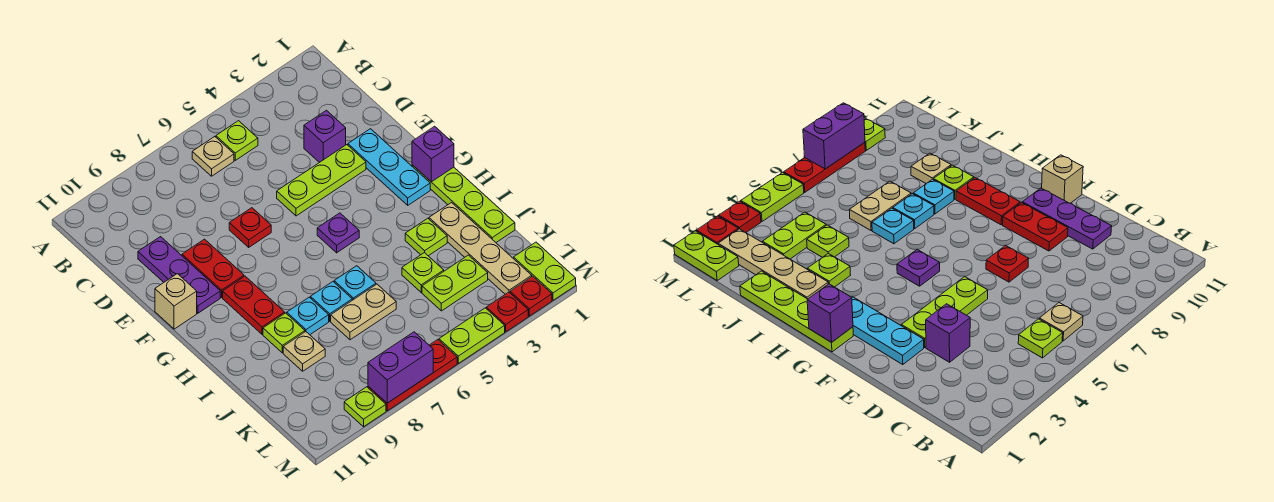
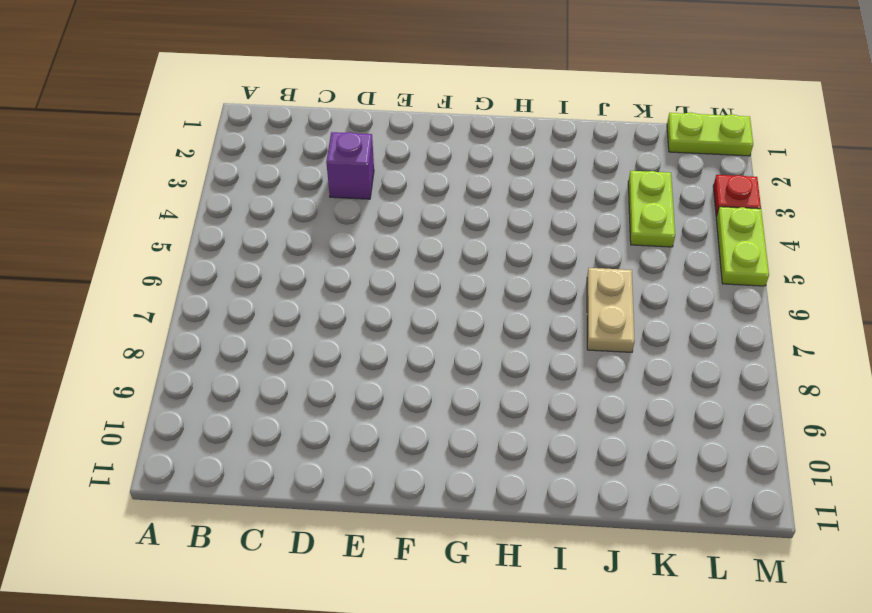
none -> lime 1x1 plate [216,121,258,160]
none -> tan 1x1 plate [192,137,234,176]
none -> purple 1x3 plate [138,237,220,313]
none -> cyan 1x3 plate [348,129,430,205]

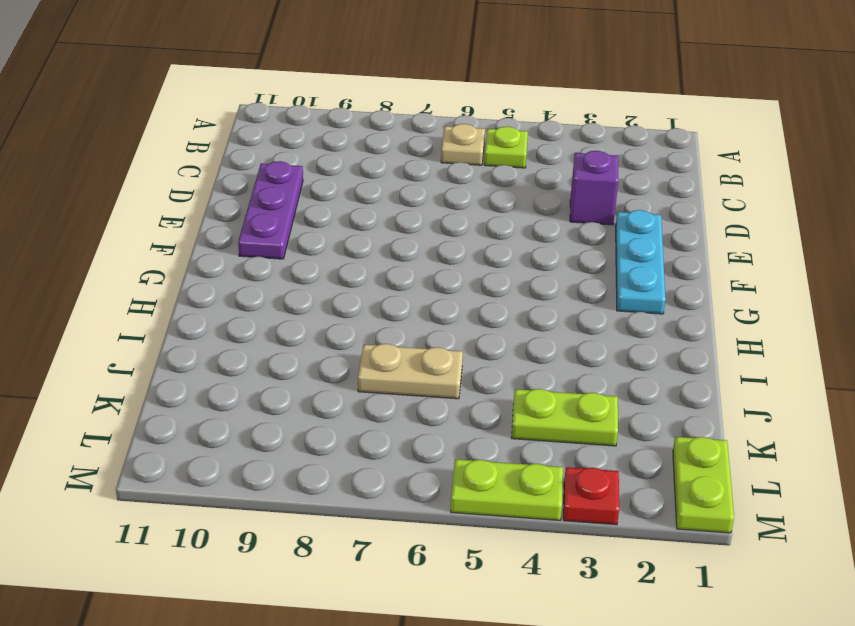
none -> lime 1x3 plate [277,145,366,216]
none -> red 1x1 plate [229,208,271,247]
none -> red 1x2 plate [182,239,244,297]
none -> tan 1x1 brick [155,274,197,329]

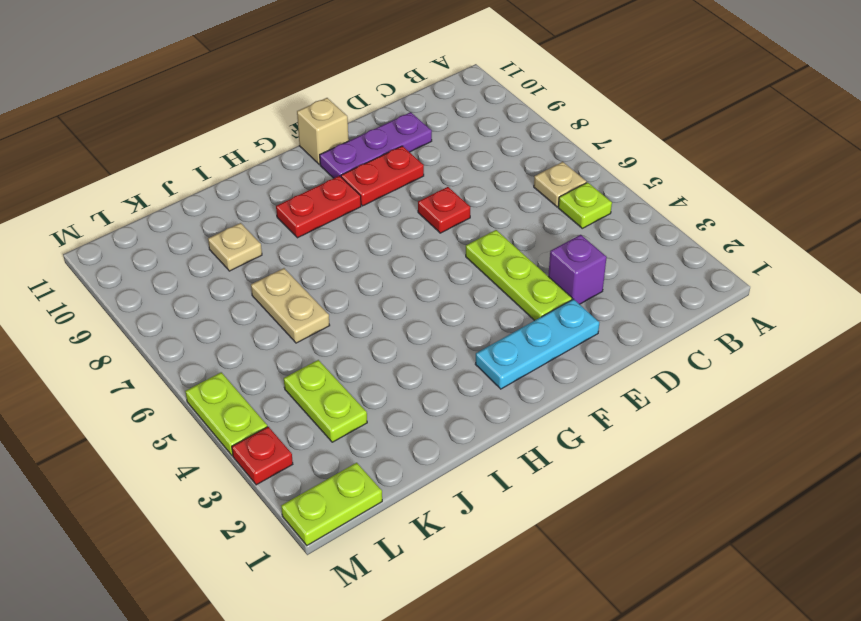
none -> lime 1x4 plate [412,165,515,242]
none -> purple 1x1 plate [317,213,359,253]
none -> tan 1x4 plate [429,203,532,294]
none -> lime 1x1 plate [405,218,447,256]

